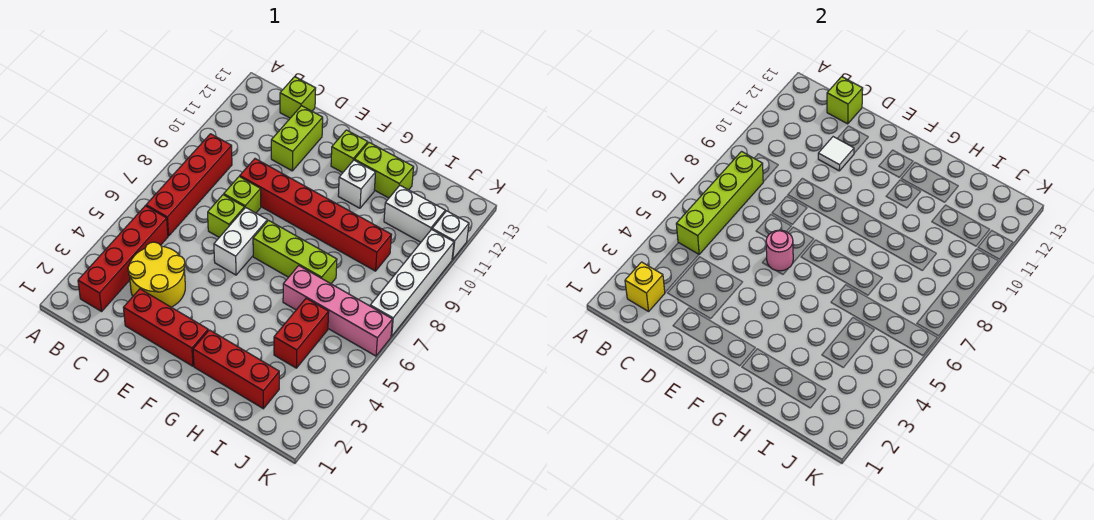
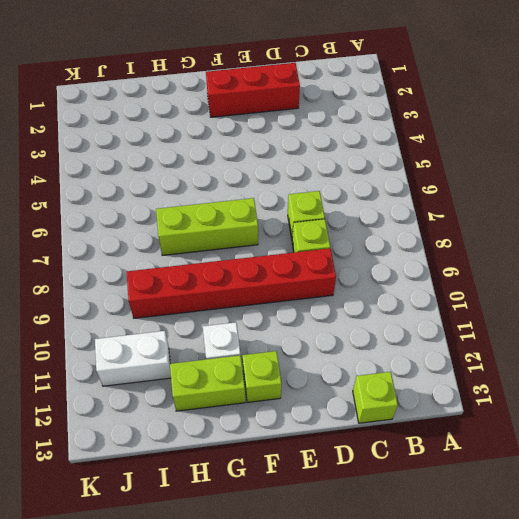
none -> red 1x4 brick [78,206,168,311]
none -> red 1x4 brick [146,134,232,236]
none -> yellow 2x2 round brick [128,242,185,307]

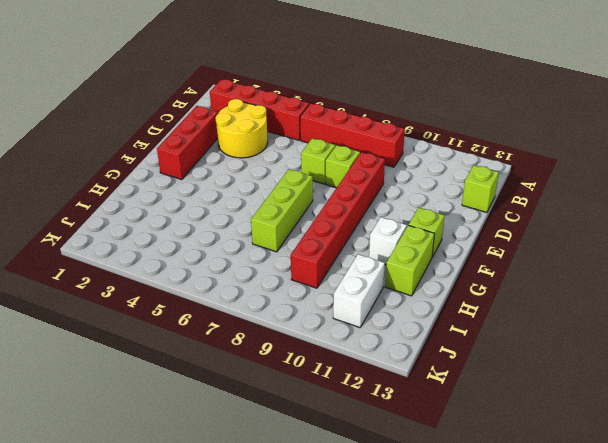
none -> lime 1x2 brick [271,106,323,171]
none -> white 1x2 brick [214,207,267,275]
none -> red 1x3 brick [193,330,279,409]

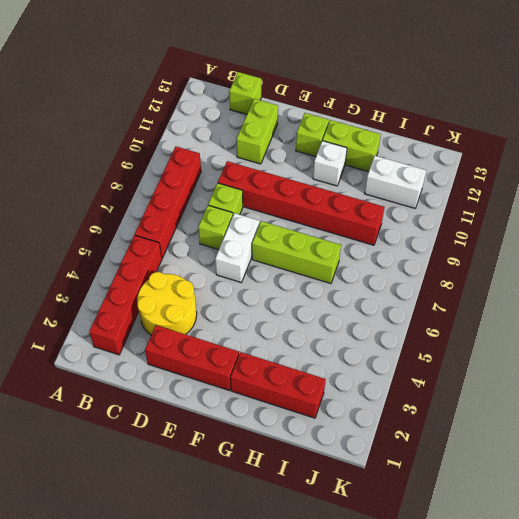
none -> pink 1x4 brick [283,266,392,356]
none -> red 1x2 brick [274,298,329,368]
none -> white 1x4 brick [370,229,454,336]

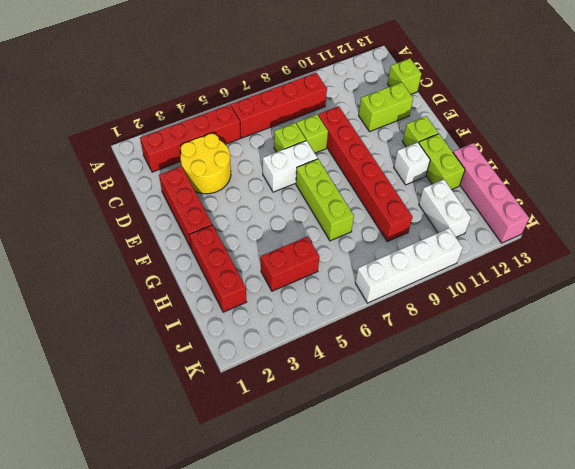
pink 1x4 brick [453,143,529,243] -> pink 1x4 brick moved to [283,266,392,356]
none -> white 1x1 brick [432,211,469,260]
none -> yellow 1x1 brick [625,262,665,311]
none -> lime 1x4 brick [676,152,763,254]

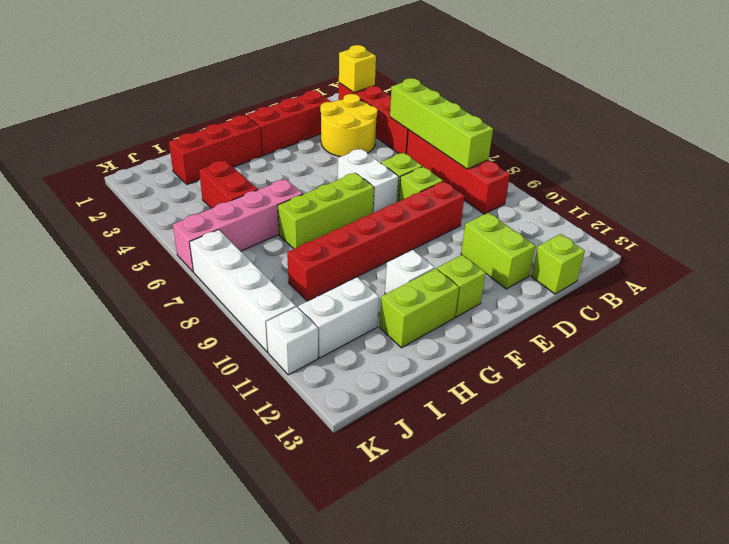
none -> lime 1x1 brick [827,77,863,124]
none -> white 1x1 tile [818,137,854,171]
none -> pink 1x1 round brick [766,230,793,271]

